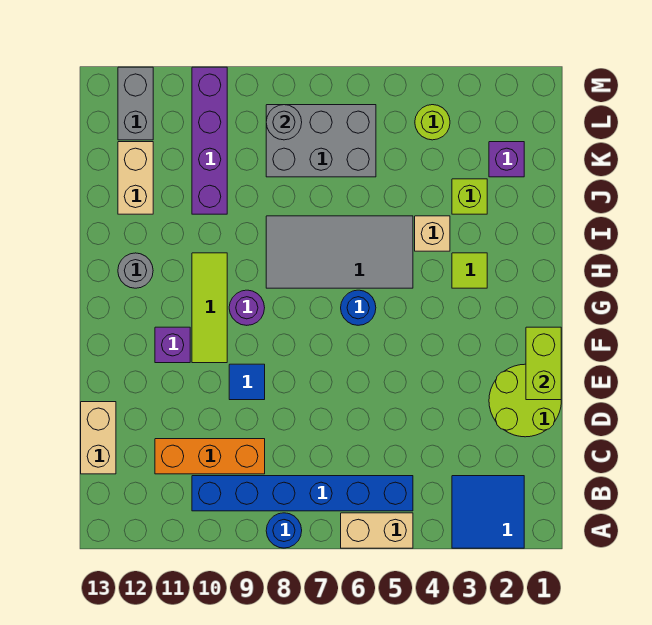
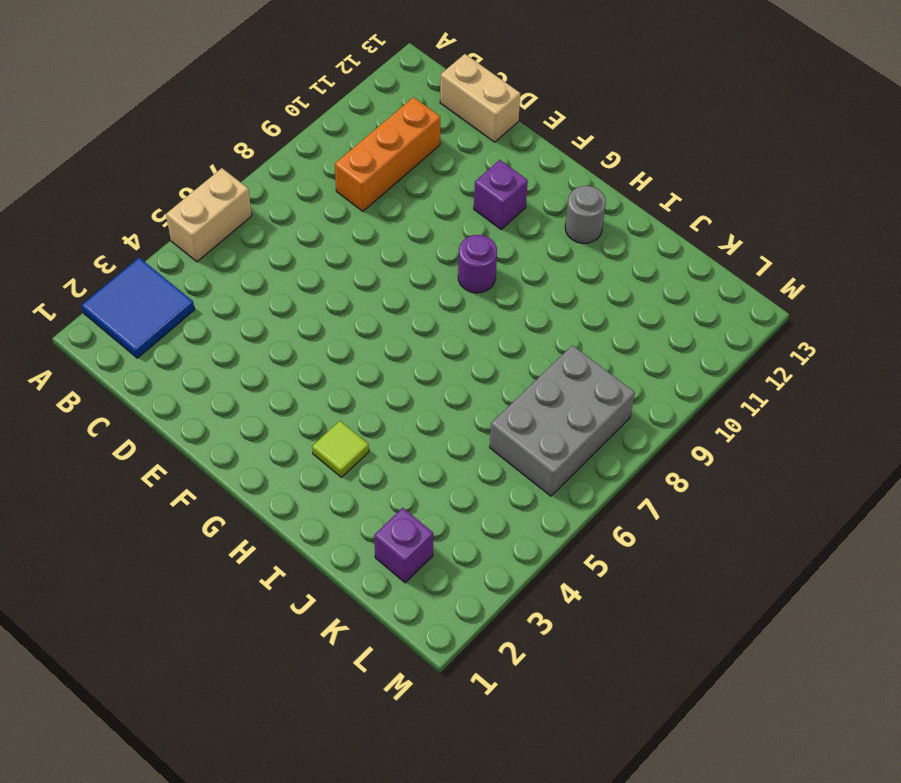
none -> blue 1x1 round brick [266,513,302,548]
none -> blue 1x6 brick [192,476,413,511]
none -> lime 2x2 round brick [489,364,561,437]

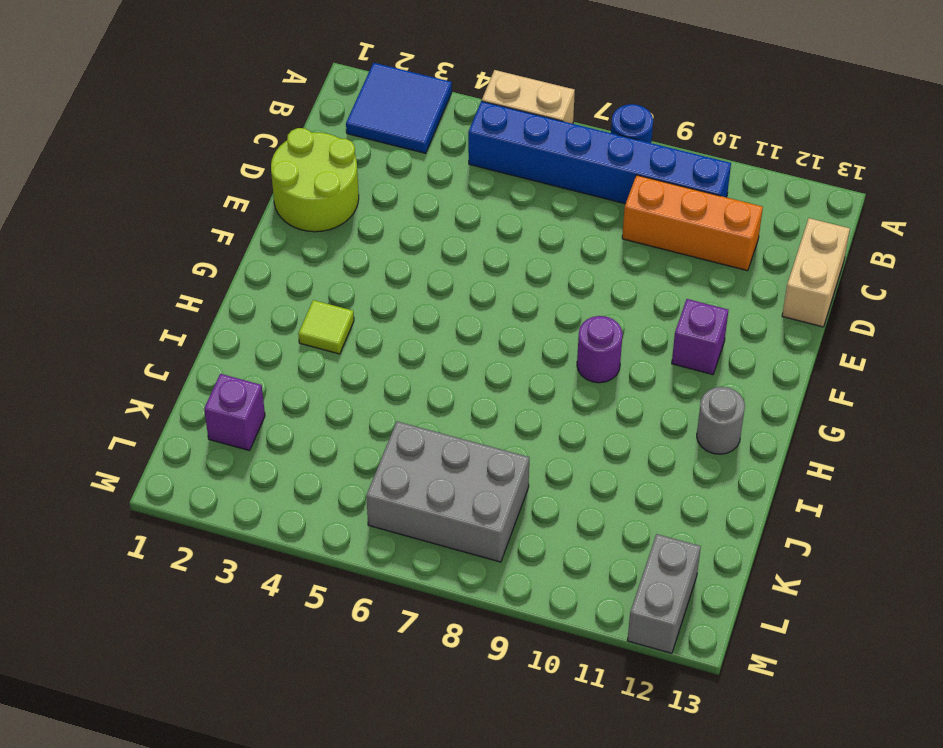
none -> blue 1x1 tile [229,364,265,400]
none -> lime 1x3 tile [192,253,227,363]
none -> blue 1x1 round brick [341,290,376,325]

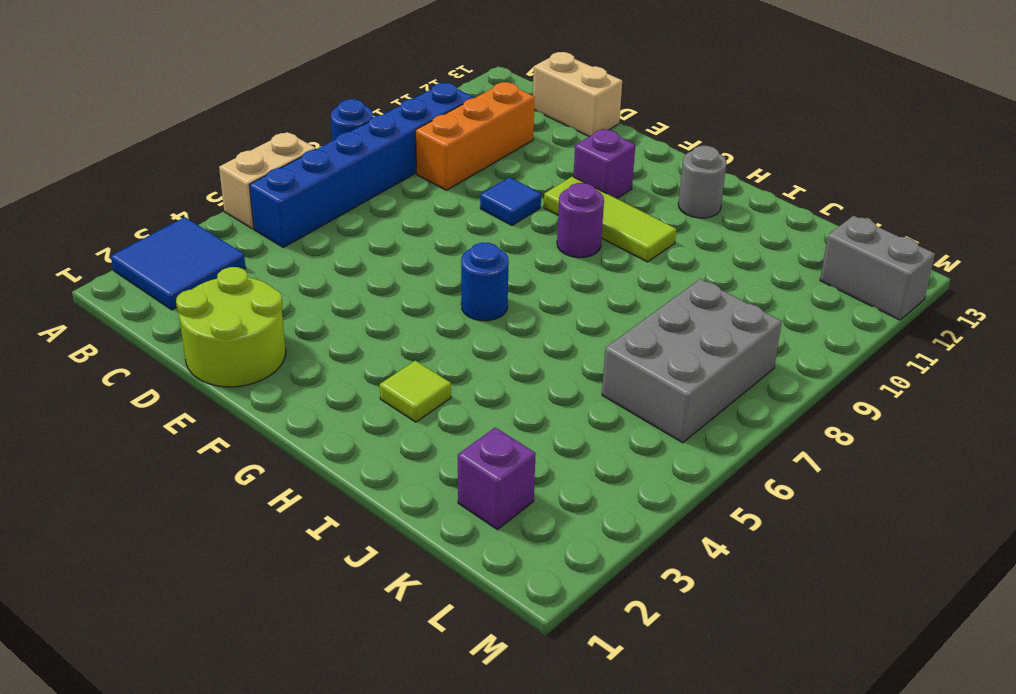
none -> grey 2x4 tile [266,216,413,288]
none -> tan 1x1 brick [415,216,450,251]
none -> lime 1x1 brick [452,179,487,214]

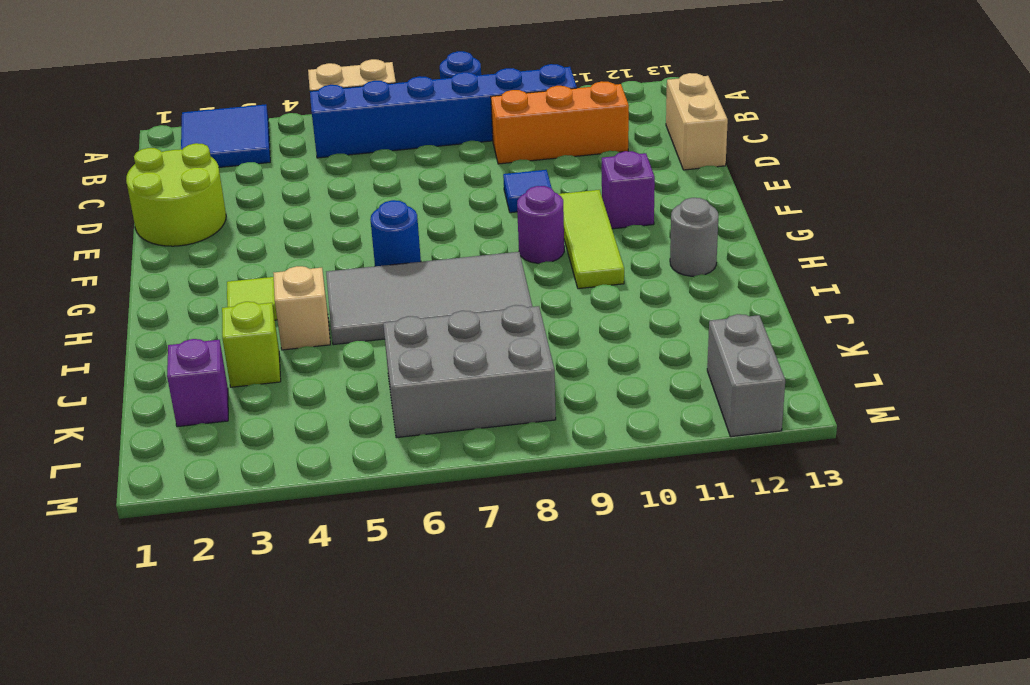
none -> purple 1x4 brick [192,67,227,214]
none -> tan 1x2 brick [118,142,153,214]
none -> lime 1x1 round brick [415,105,450,140]

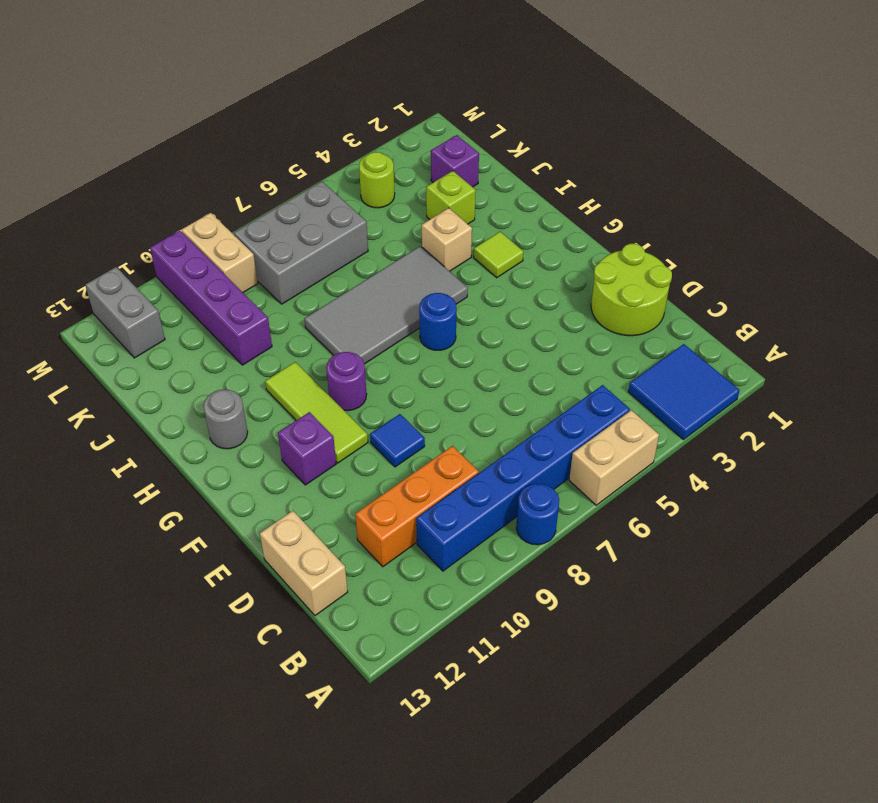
tan 1x2 brick [182,213,258,292] -> tan 1x2 brick moved to [118,142,153,214]
none -> lime 1x2 brick [526,327,561,400]
none -> grey 1x1 round brick [266,105,302,140]

